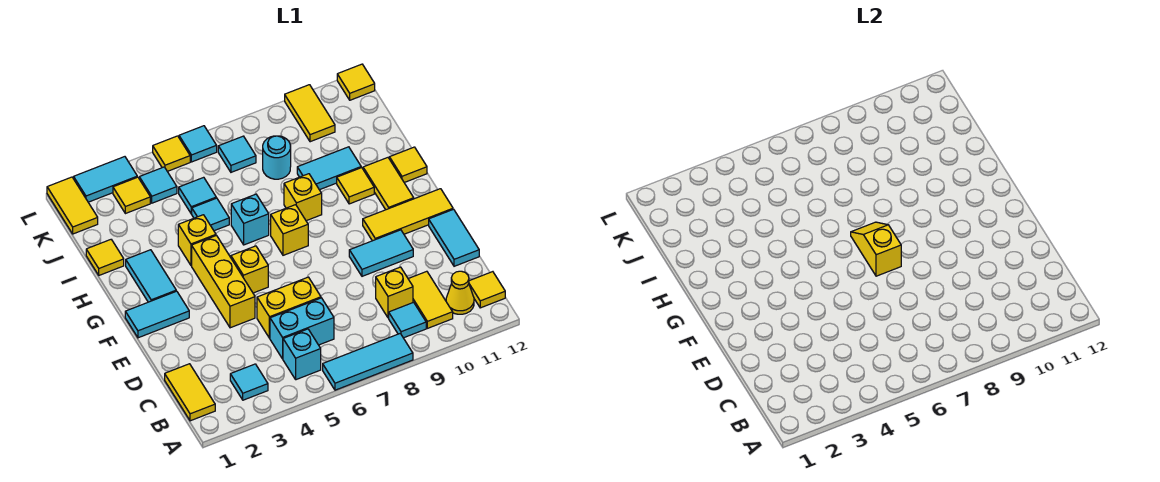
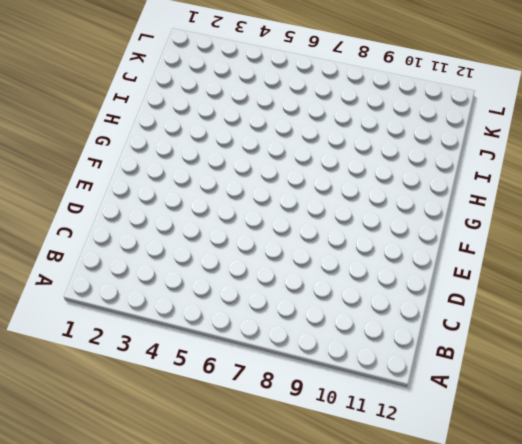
none -> cyan 1x3 tile [323,334,413,390]
none -> yellow 1x2 tile [165,364,215,421]
none -> cyan 1x1 tile [230,364,268,400]
none -> cyan 1x1 brick [283,329,321,380]

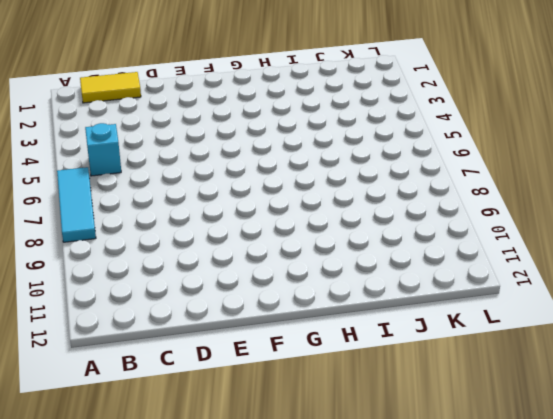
none -> cyan 1x1 tile [230,364,268,400]
none -> cyan 1x1 tile [389,302,426,338]
none -> yellow 1x2 tile [408,271,453,328]
none -> yellow 1x1 cone [446,271,474,314]

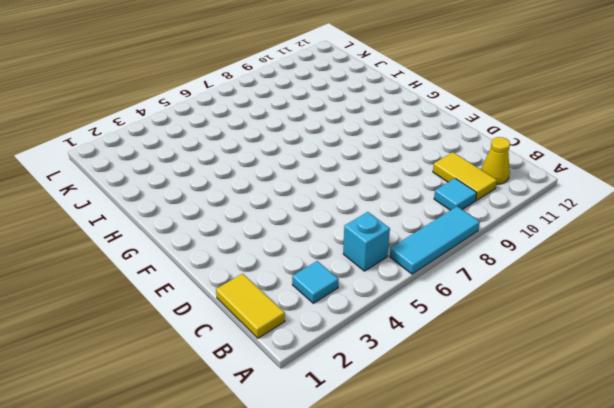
none -> yellow 1x1 tile [469,272,505,308]
none -> cyan 1x2 brick [270,298,334,359]
none -> yellow 1x1 brick [376,267,413,318]
none -> yellow 1x2 brick [257,277,321,338]

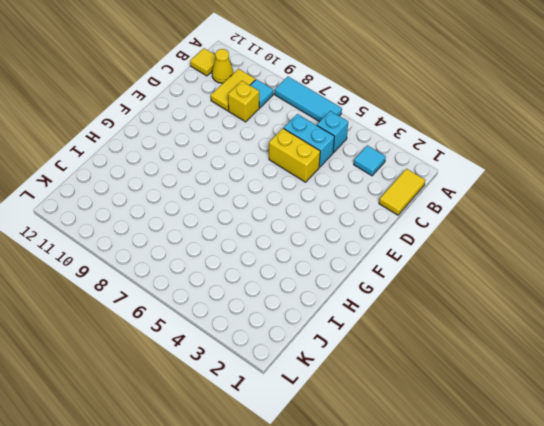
none -> cyan 1x2 tile [429,209,479,266]
none -> yellow 1x3 brick [192,235,255,328]
none -> cyan 1x2 tile [349,230,413,276]
none -> cyan 1x2 tile [125,291,189,338]

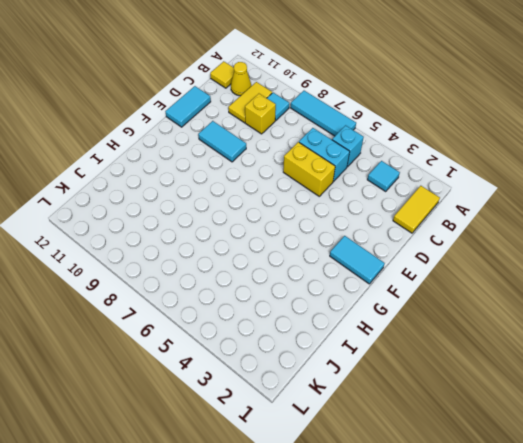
none -> yellow 1x3 brick [192,235,255,328]
none -> yellow 1x1 brick [231,246,268,293]
none -> yellow 1x3 tile [363,189,453,241]
none -> cyan 1x2 tile [126,250,176,302]

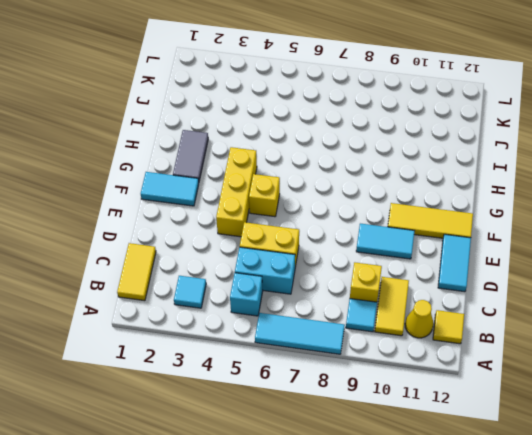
grey 1x2 tile [173,130,208,181] -> cyan 1x2 tile [126,250,176,302]
none -> yellow 1x1 brick [271,205,308,255]
none -> yellow 1x2 tile [363,158,414,210]
none -> yellow 1x1 brick [178,215,216,265]
none -> cyan 1x1 brick [231,194,269,245]

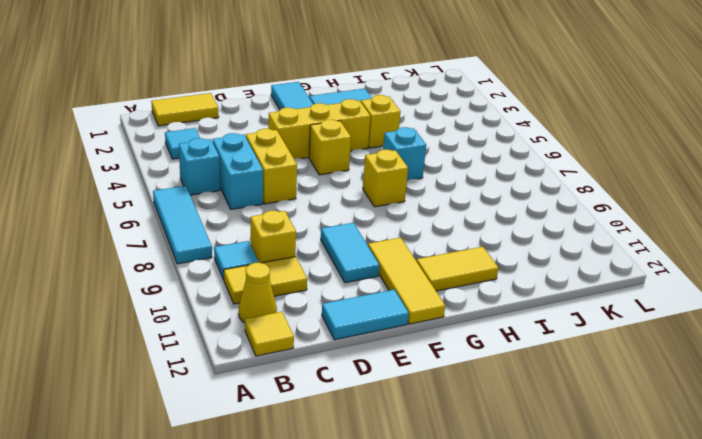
none -> yellow 1x1 brick [284,174,322,221]
none -> yellow 1x1 tile [337,168,374,204]
none -> yellow 1x1 tile [389,147,427,183]
none -> yellow 1x1 tile [86,240,124,275]

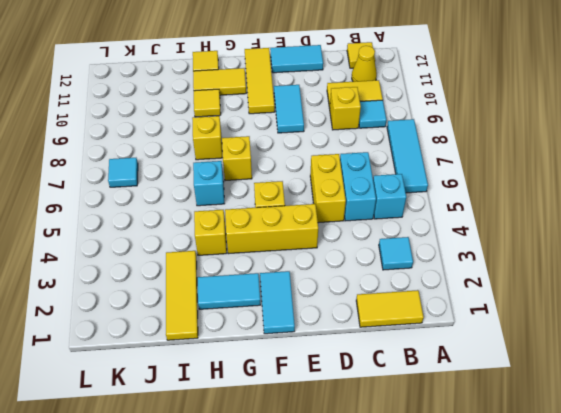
yellow 1x3 tile [166,251,198,340] -> yellow 1x1 tile [86,240,124,275]
none -> cyan 1x1 tile [191,198,229,231]
none -> cyan 1x2 tile [297,147,361,190]
none -> cyan 1x1 tile [179,177,216,213]
none -> cyan 1x1 round brick [263,136,291,179]

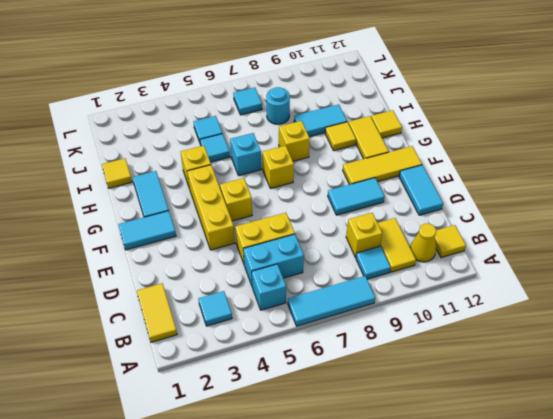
none -> yellow 1x2 tile [47,177,98,234]
none -> yellow 1x1 tile [113,177,150,214]
none -> cyan 1x1 tile [139,167,177,203]
none -> yellow 1x2 tile [285,85,335,142]

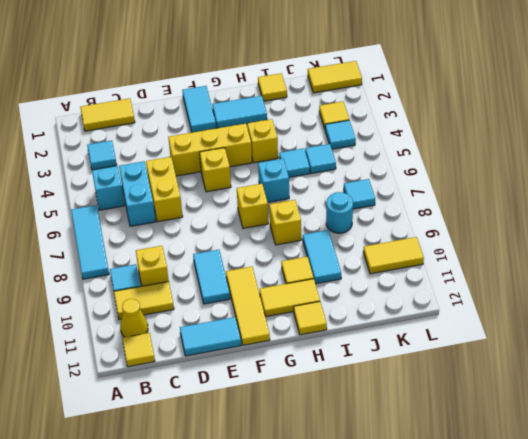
none -> cyan 1x2 tile [74,157,137,202]
none -> yellow 1x1 tile [153,136,190,171]
none -> cyan 1x1 tile [179,126,217,162]
none -> yellow 1x1 tile [337,64,375,100]

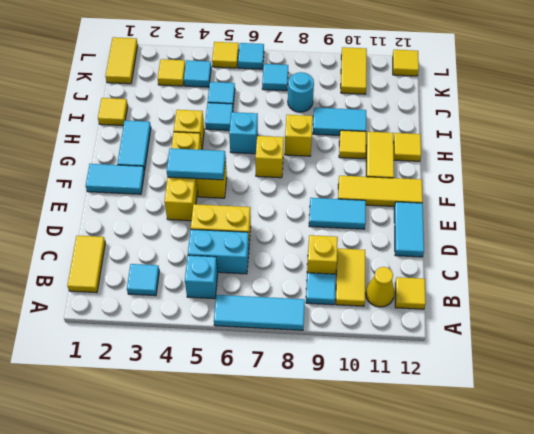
cyan 1x2 tile [167,148,226,180] -> cyan 1x2 tile moved to [74,157,137,202]
none -> yellow 1x2 slope [851,222,901,276]

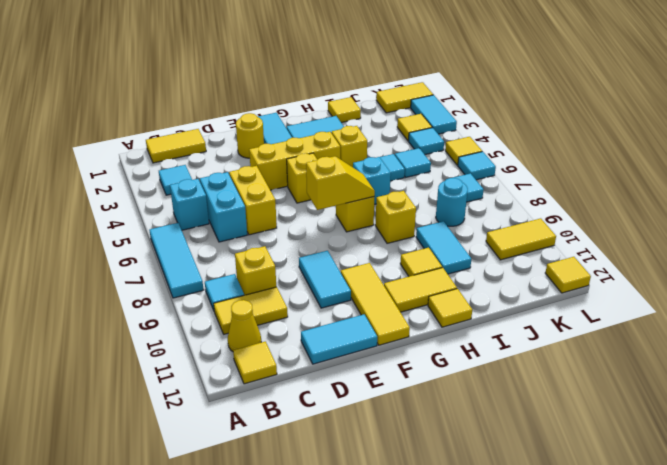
yellow 1x1 round brick [236,113,264,158] -> none

